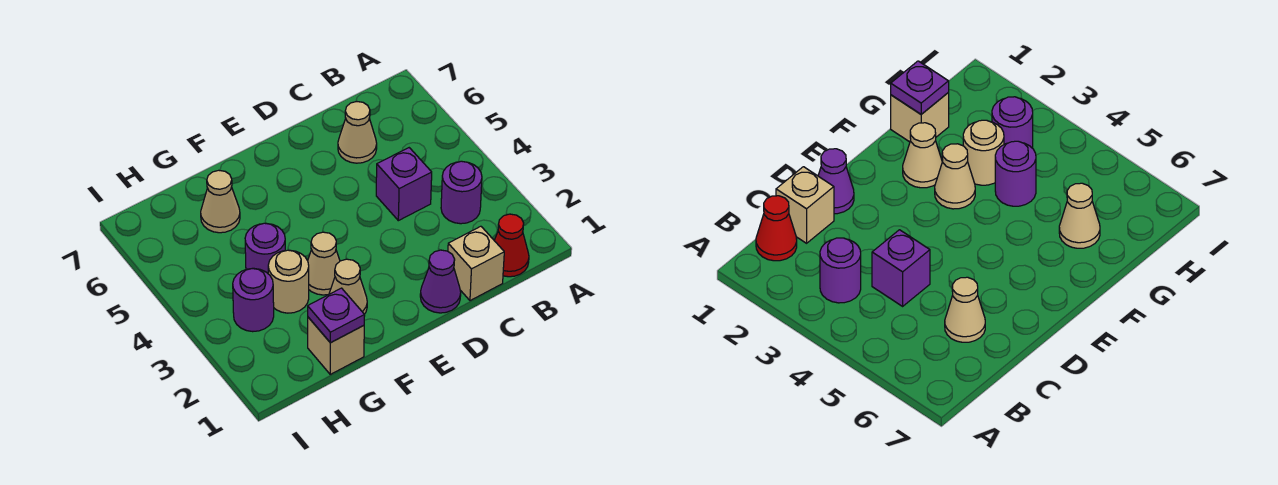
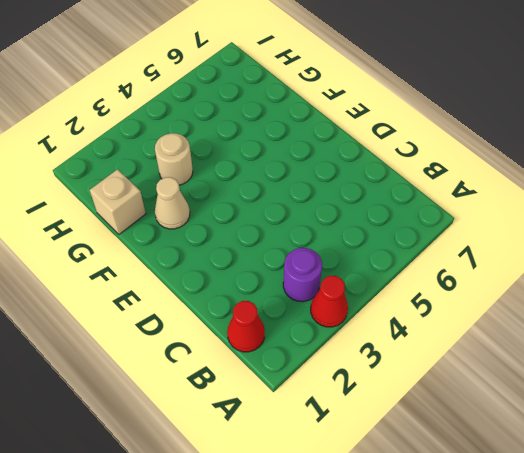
red 1x1 cone [311,276,348,327] -> none
none -> tan 1x1 brick [448,226,504,301]
none -> purple 1x1 brick [376,148,432,221]
none -> tan 1x1 cone [338,102,377,163]

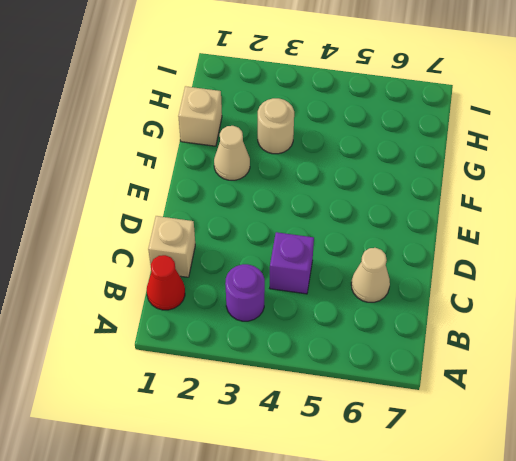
none -> purple 1x1 cone [420,250,461,313]
none -> tan 1x1 cone [308,232,340,295]
none -> purple 1x1 round brick [245,223,285,273]

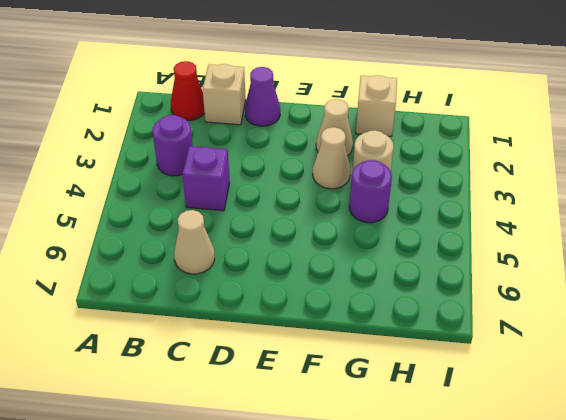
none -> tan 1x1 cone [201,170,240,233]
none -> purple 1x1 round brick [233,269,274,332]
none -> purple 1x1 plate [308,288,365,343]

